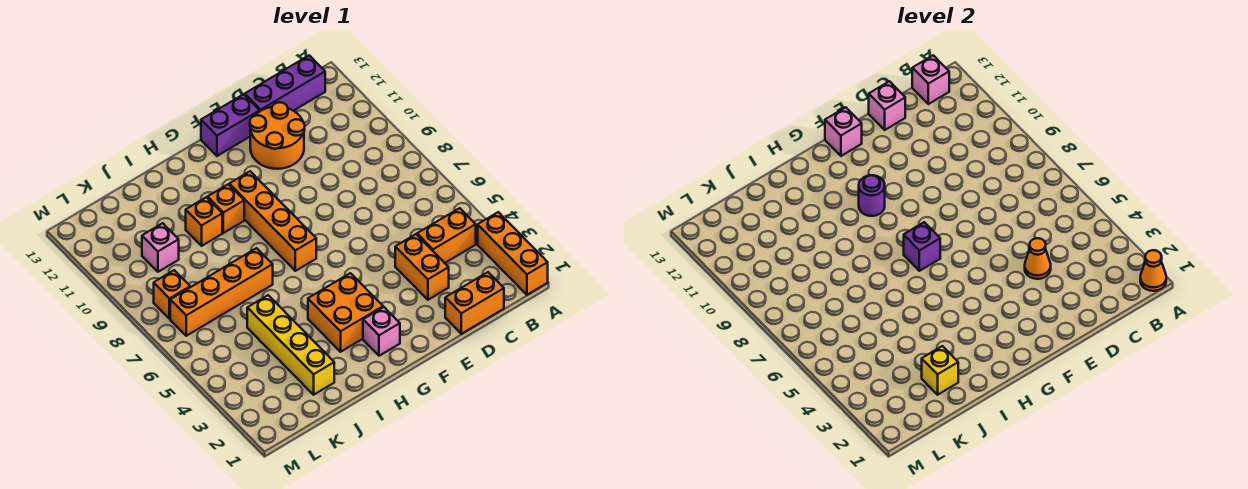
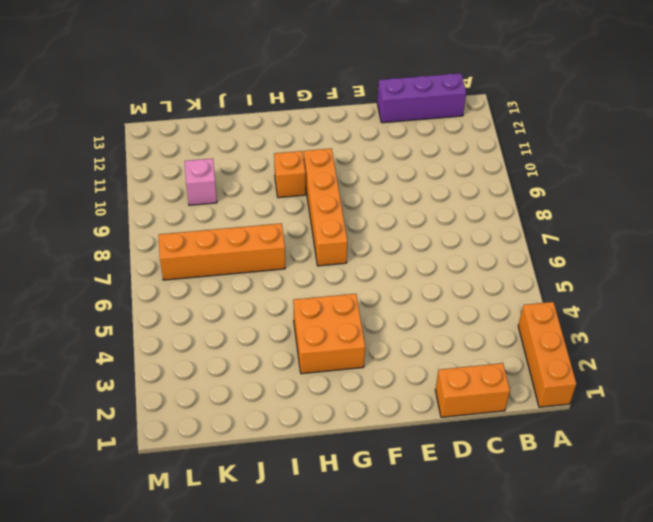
none -> orange 1x2 brick [417,208,476,263]
none -> orange 1x2 brick [395,234,449,300]
none -> orange 2x2 round brick [250,102,305,169]

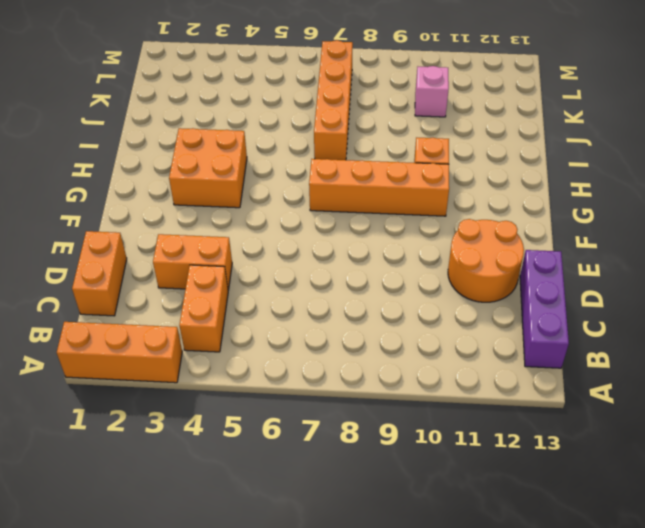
none -> purple 1x2 brick [201,94,260,156]
none -> pink 1x1 brick [363,307,400,356]
none -> orange 1x1 brick [186,197,222,246]

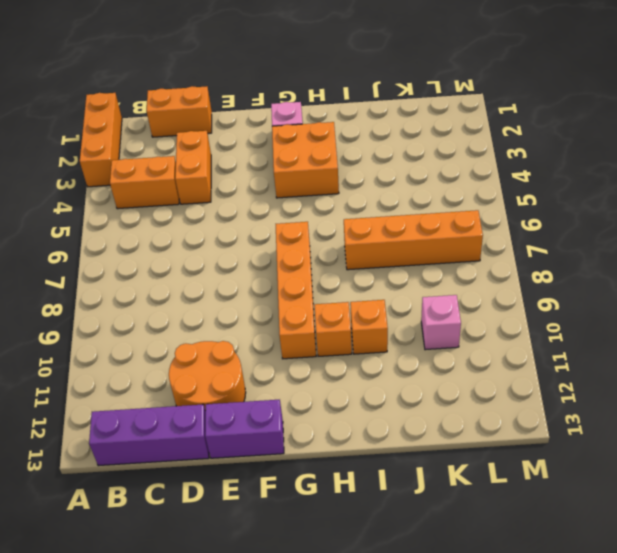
none -> yellow 1x4 brick [247,295,334,395]
none -> orange 1x1 brick [154,270,190,319]
none -> orange 1x1 cone [1140,250,1166,291]

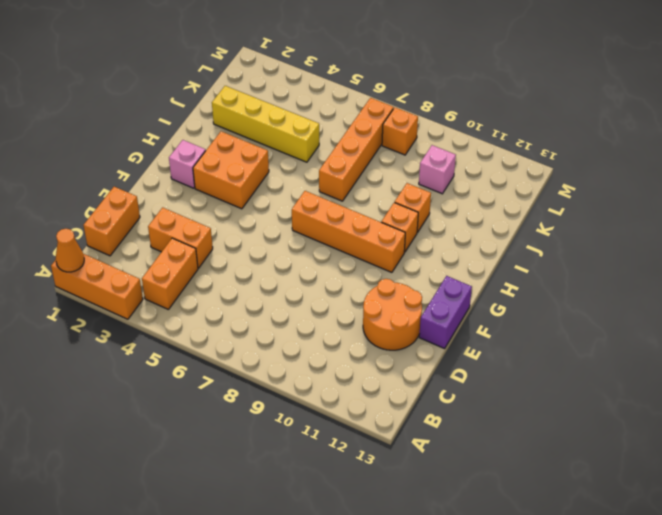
none -> purple 1x3 brick [245,55,325,111]
none -> pink 1x1 brick [912,55,949,104]
none -> orange 1x1 cone [1025,238,1051,279]

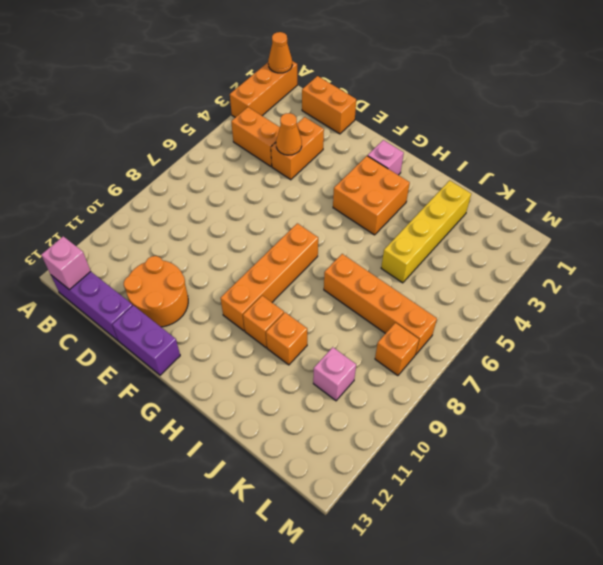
none -> pink 1x1 brick [869,81,905,130]
none -> pink 1x1 brick [825,107,862,156]
none -> purple 1x1 brick [904,222,940,271]

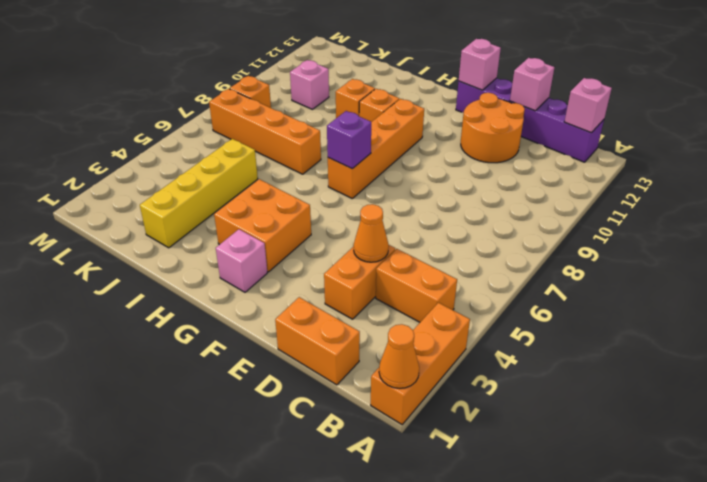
none -> purple 1x1 round brick [859,175,885,216]
none -> yellow 1x1 brick [922,346,958,395]

